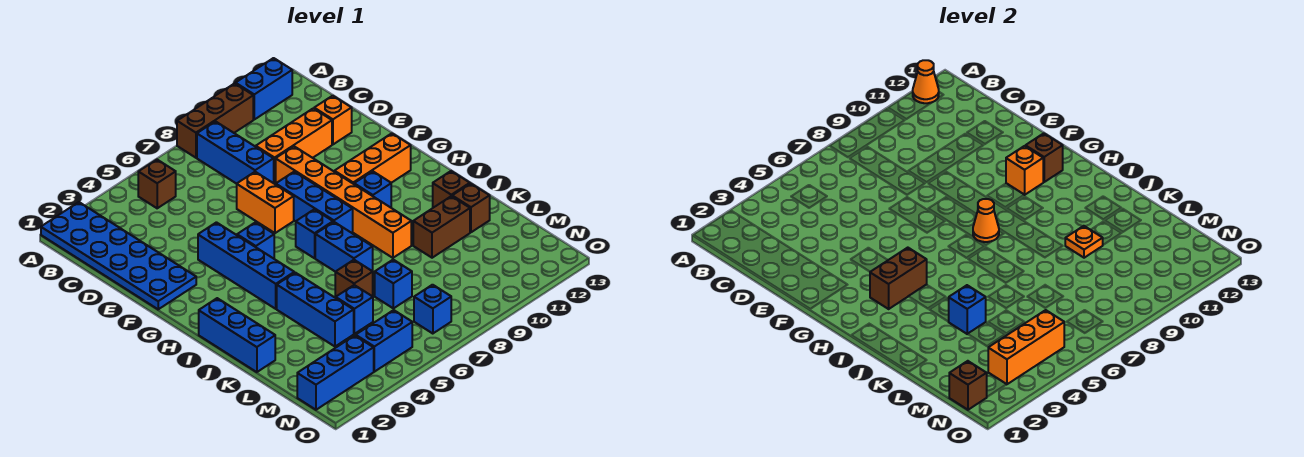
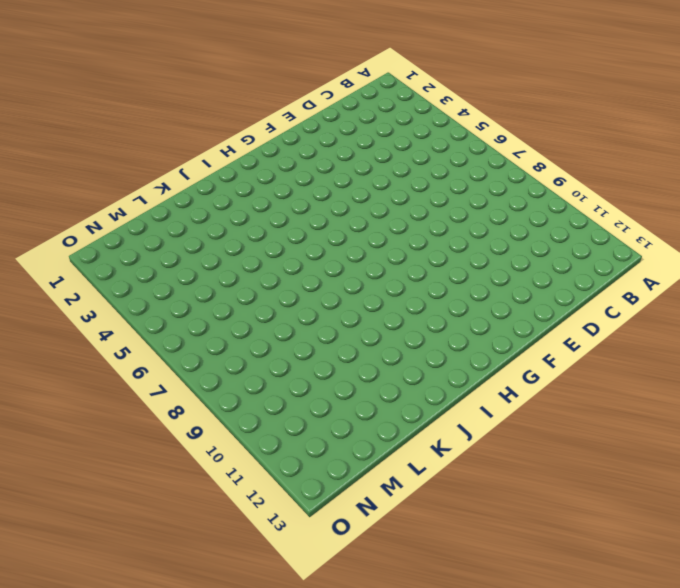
none -> blue 2x6 plate [41,202,196,309]
none -> brown 1x3 brick [177,83,253,158]
none -> blue 1x2 brick [236,58,292,119]
none -> brown 1x1 brick [138,160,176,208]

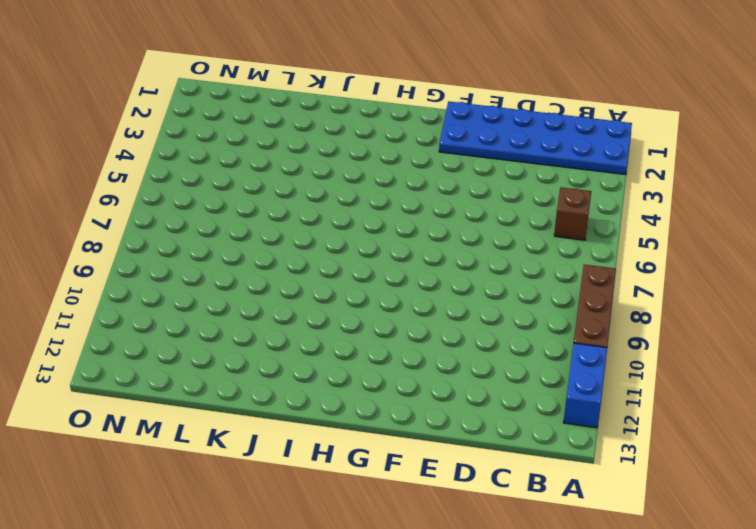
none -> blue 1x3 brick [197,121,274,184]
none -> orange 1x3 brick [256,108,332,183]
none -> orange 1x1 brick [314,96,352,144]
none -> orange 1x2 brick [237,172,294,233]

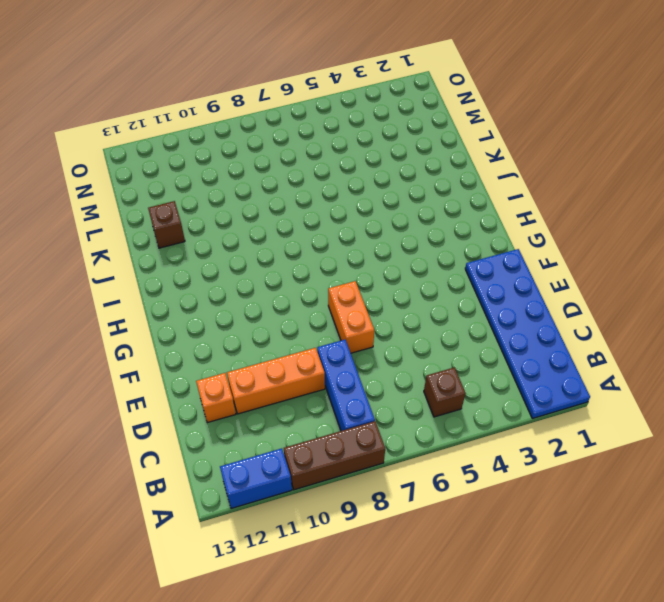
none -> orange 1x6 brick [276,146,411,258]
none -> blue 1x4 brick [198,222,294,309]
none -> blue 1x3 brick [276,172,353,233]
none -> blue 1x1 brick [237,222,274,259]

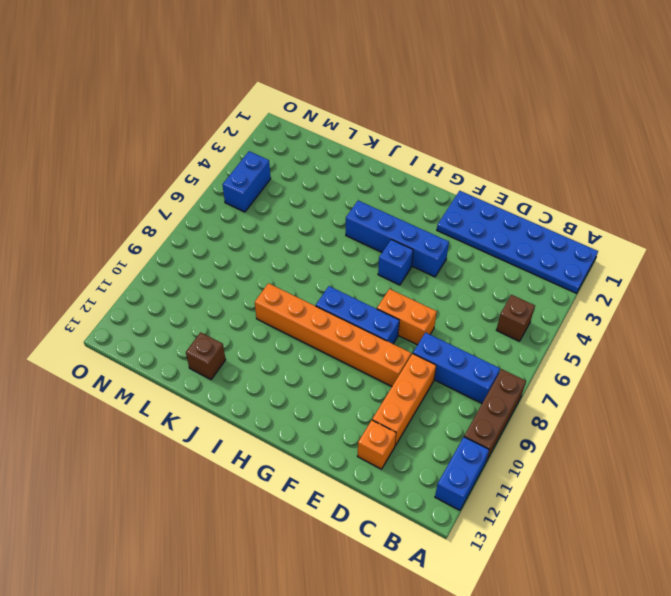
none -> orange 1x3 brick [334,133,411,184]
none -> blue 1x1 brick [296,209,333,258]
none -> blue 1x1 brick [354,171,391,208]
none -> blue 1x3 brick [199,298,275,372]

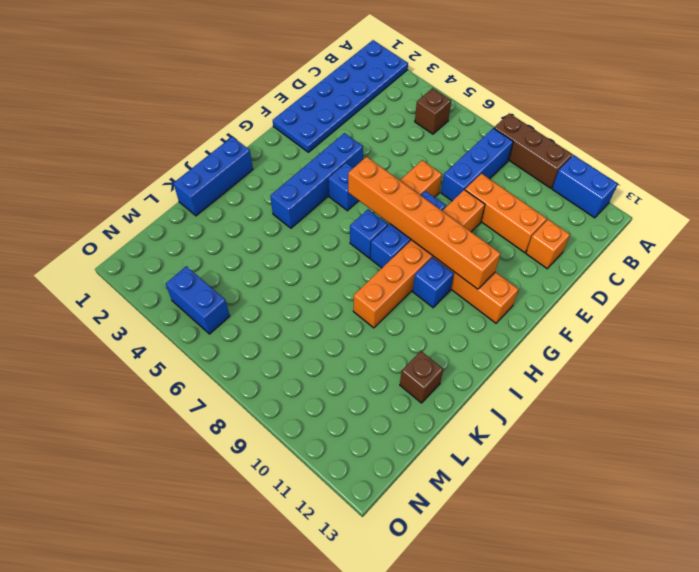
orange 1x6 brick [348,157,501,289] -> orange 1x1 brick [1006,146,1043,195]
none -> blue 1x2 brick [315,222,373,272]
none -> blue 1x3 brick [277,273,354,346]
none -> brown 1x1 brick [433,171,470,208]
none -> brown 1x1 brick [335,260,373,297]

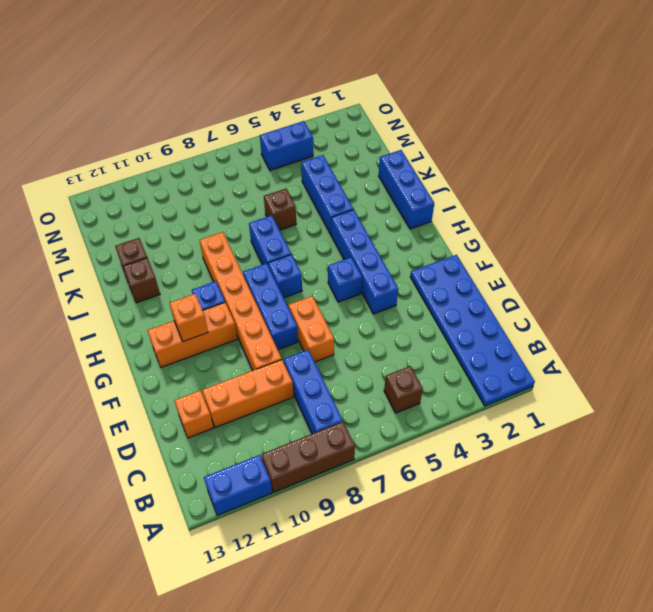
none -> brown 1x2 brick [413,196,470,258]
none -> blue 1x1 brick [336,285,373,334]
none -> blue 1x1 brick [375,260,412,308]
none -> blue 1x3 brick [297,336,374,410]

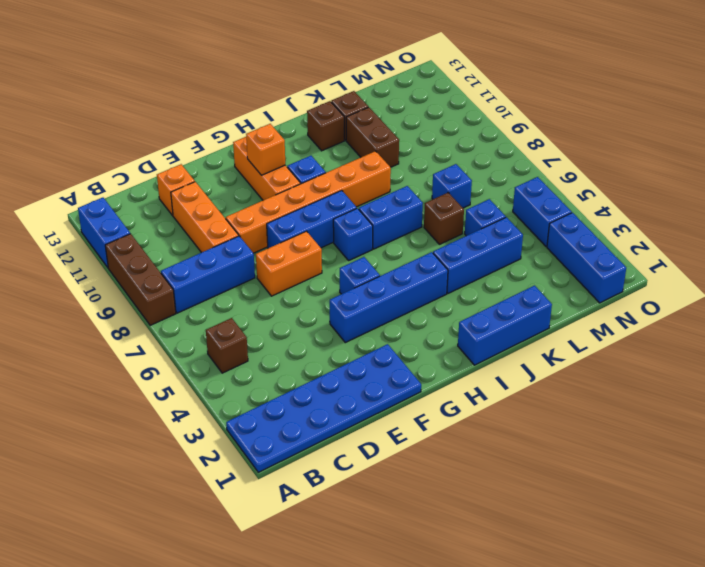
none -> blue 1x1 brick [414,285,451,334]
none -> orange 1x1 cone [913,60,939,103]
none -> brown 1x1 brick [1025,133,1063,182]
none -> brown 1x2 brick [870,248,927,309]

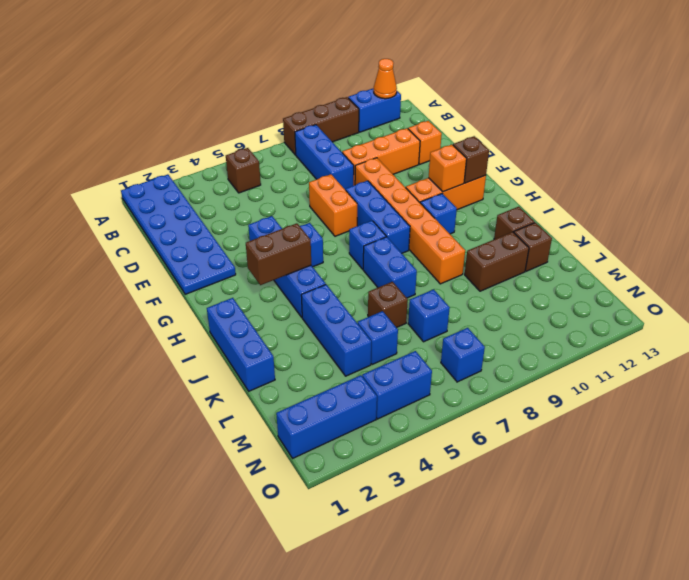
none -> orange 1x1 cone [973,199,999,242]
none -> blue 1x1 brick [949,285,986,334]
none -> orange 1x1 plate [1065,226,1103,258]
none -> brown 1x1 brick [949,361,987,410]

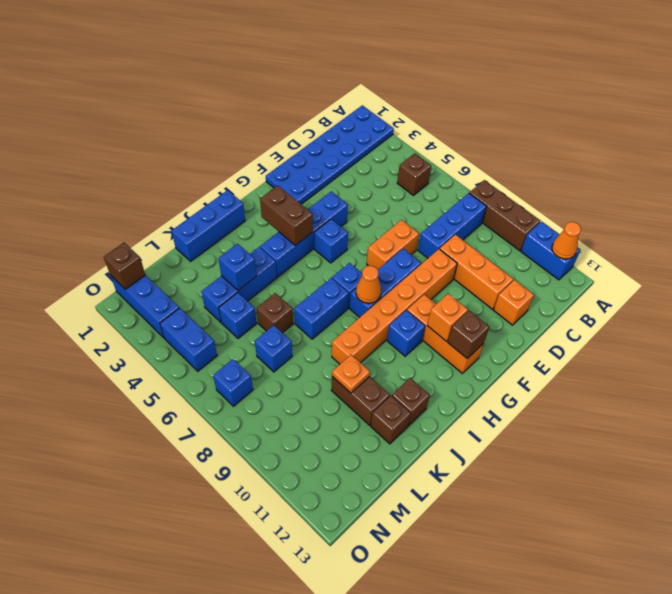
none -> orange 1x3 brick [988,310,1064,384]

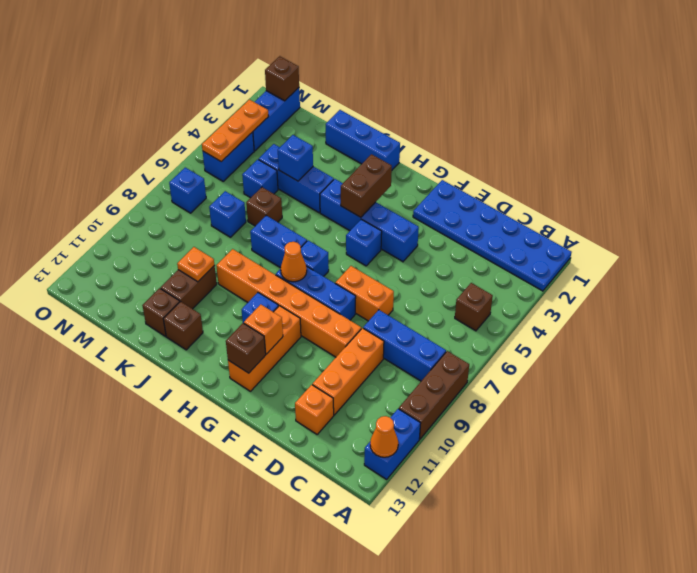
orange 1x3 plate [202,100,269,162] -> orange 1x3 brick [988,310,1064,384]

